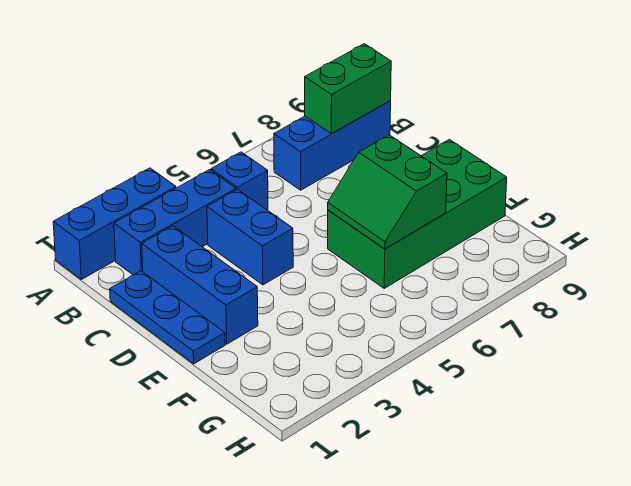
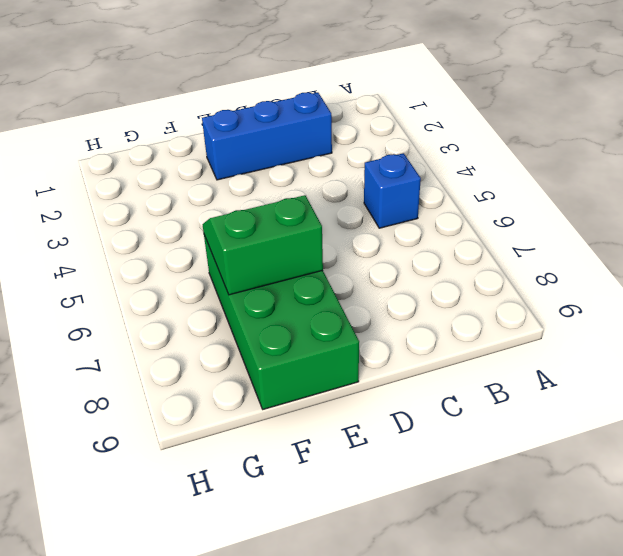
none -> blue 1x3 brick [53,168,176,280]
none -> blue 1x3 brick [114,170,236,275]

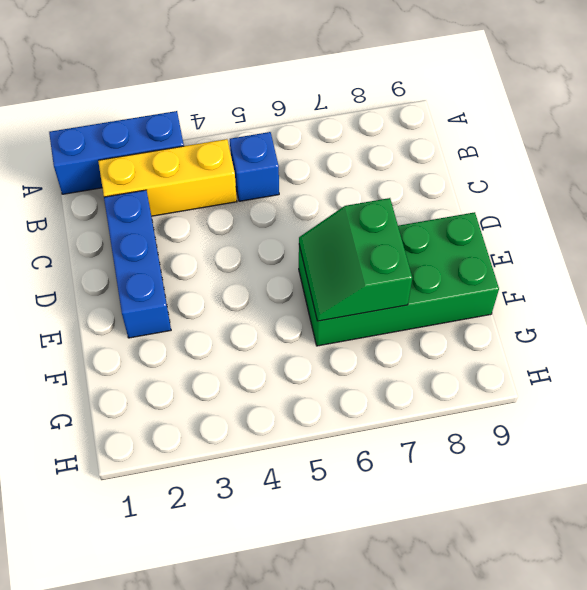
yellow 1x3 brick [98,139,237,216] -> blue 1x3 brick [114,170,236,275]
none -> blue 1x3 brick [274,101,391,190]
none -> blue 1x3 plate [110,271,225,364]

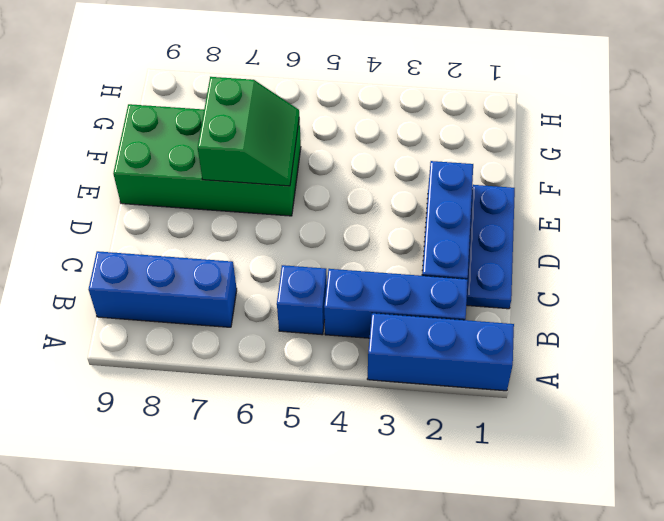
none -> blue 1x2 brick [207,189,293,285]
none -> green 1x2 brick [305,44,391,134]

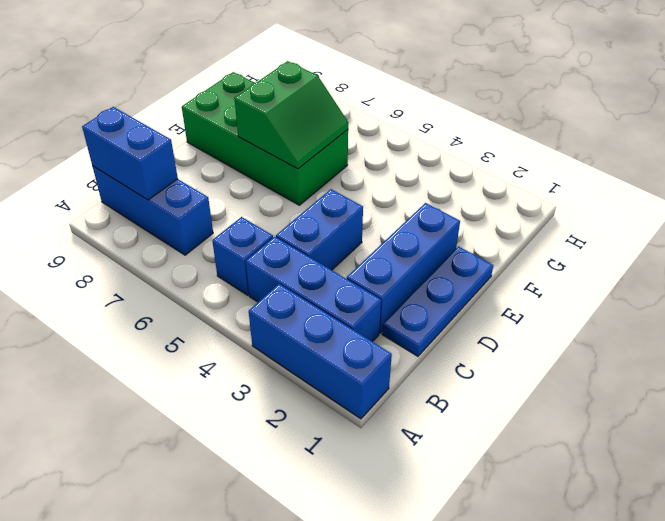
blue 1x2 brick [82,107,178,200] -> green 1x2 brick [305,44,391,134]

